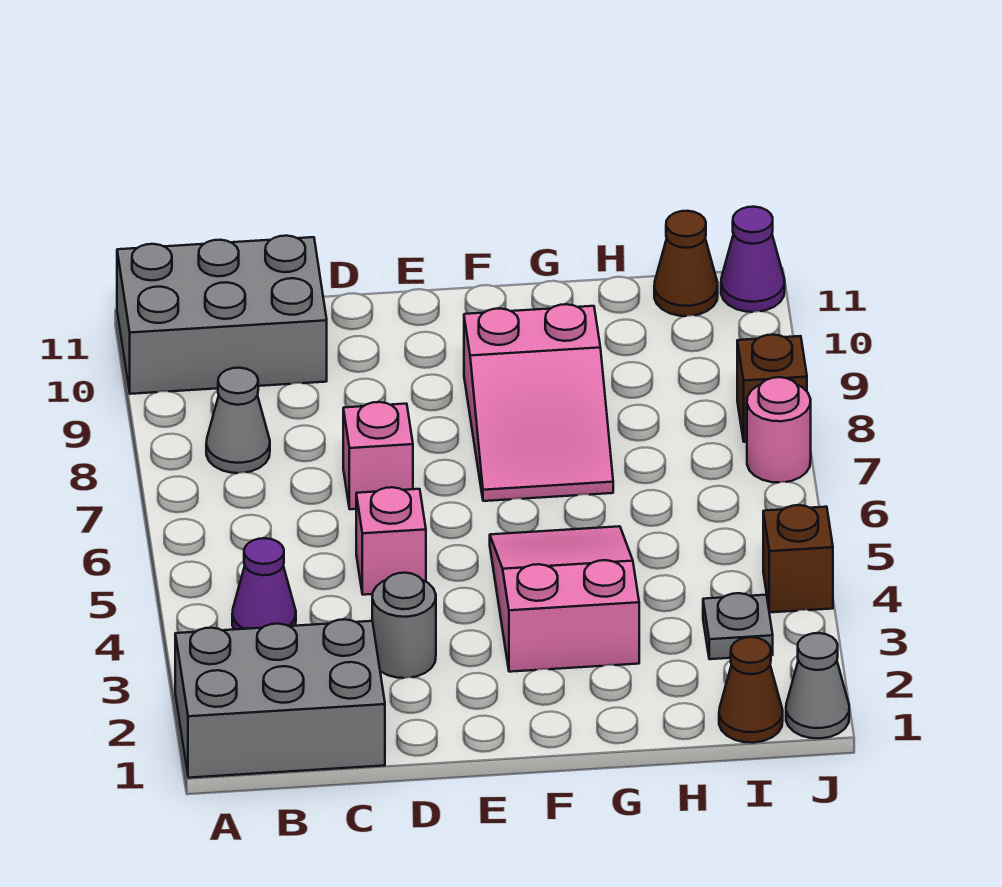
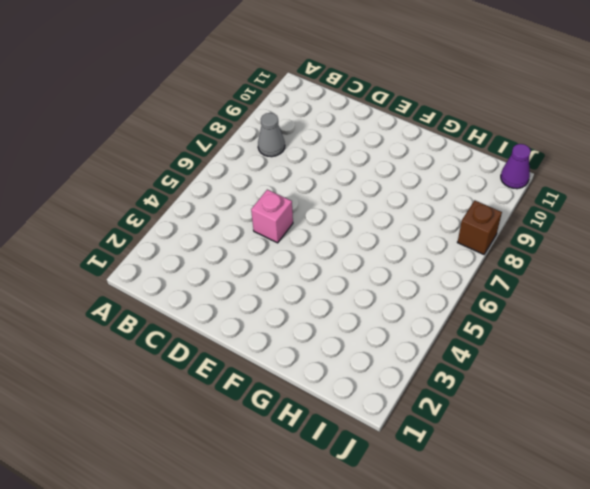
none -> grey 2x3 brick [175,619,385,778]
none -> grey 2x3 brick [117,236,327,394]
none -> purple 1x1 cone [232,538,296,629]

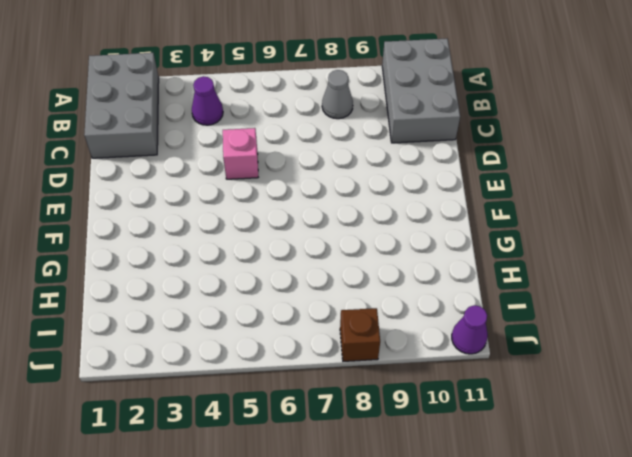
none -> grey 1x1 round brick [372,573,436,678]
none -> pink 1x1 brick [343,402,413,509]
none -> pink 2x3 slope [490,526,639,672]

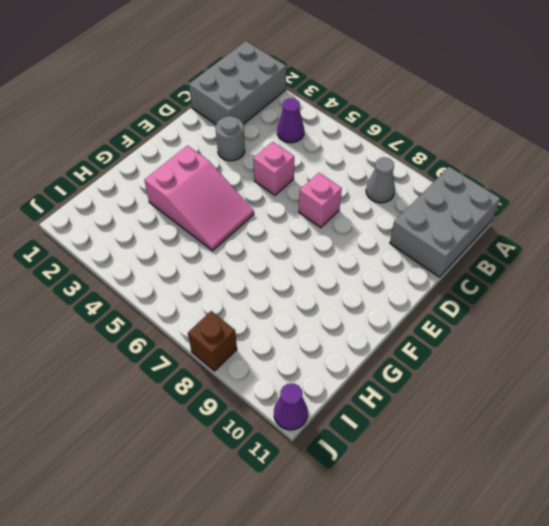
none -> pink 2x3 slope [464,304,613,501]
none -> brown 1x1 cone [719,637,783,743]
none -> grey 1x1 plate [703,593,773,659]

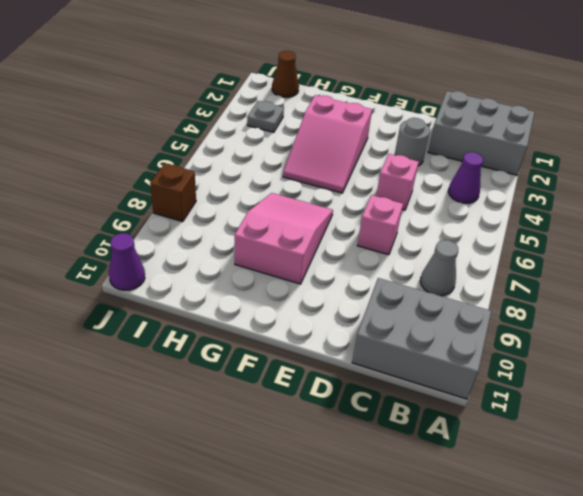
none -> brown 1x1 cone [654,211,718,316]
none -> grey 1x1 cone [786,633,849,738]
none -> brown 1x1 brick [763,505,833,613]

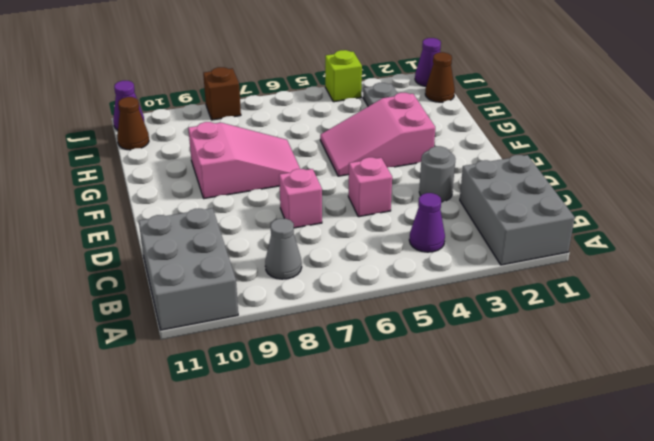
purple 1x1 cone [415,38,441,86] -> grey 1x1 cone [786,633,849,738]
lime 1x1 brick [325,50,362,102] -> brown 1x1 brick [763,505,833,613]
none -> pink 1x1 round brick [747,377,811,482]

